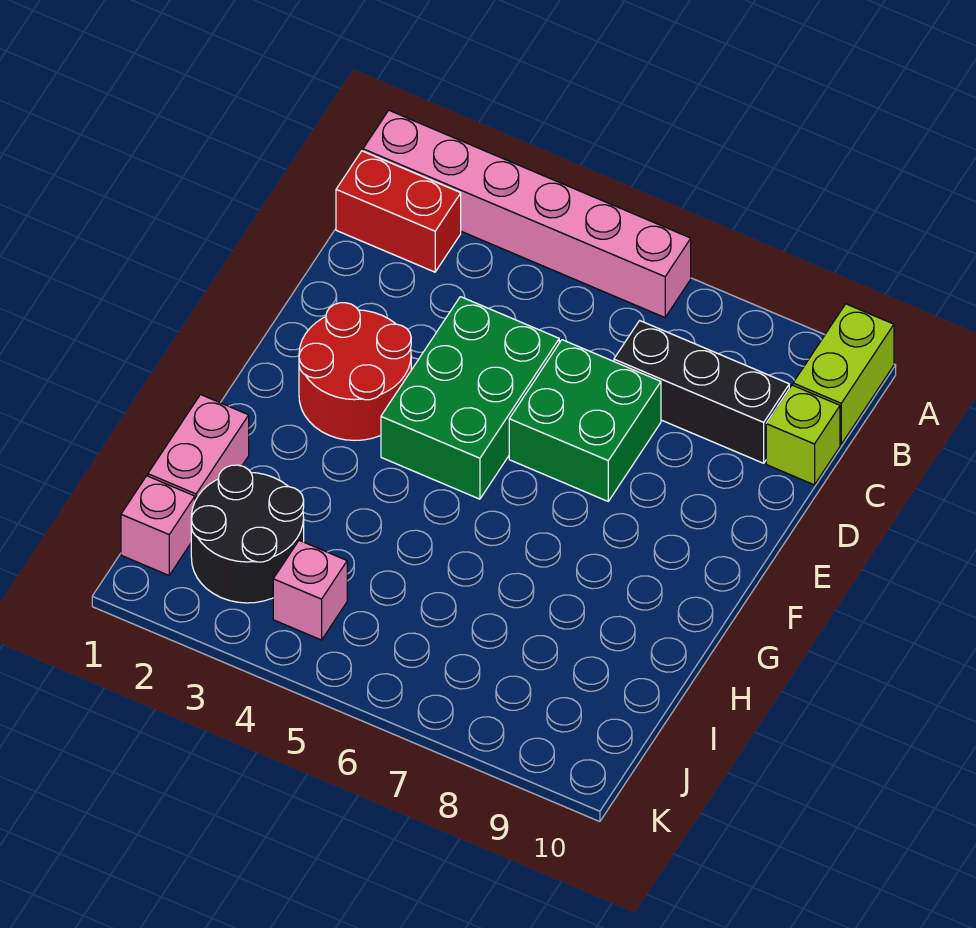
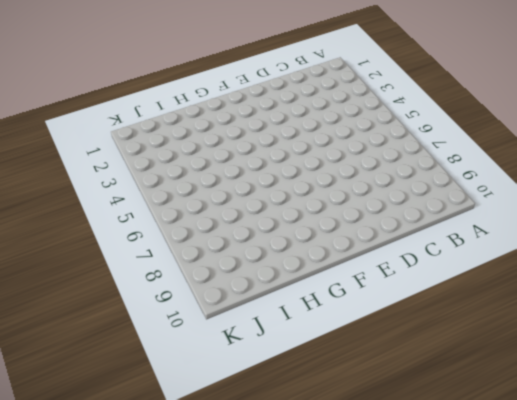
none -> pink 1x6 brick [363,110,691,317]
none -> lime 1x2 brick [793,304,894,444]
none -> red 1x2 brick [336,151,461,272]

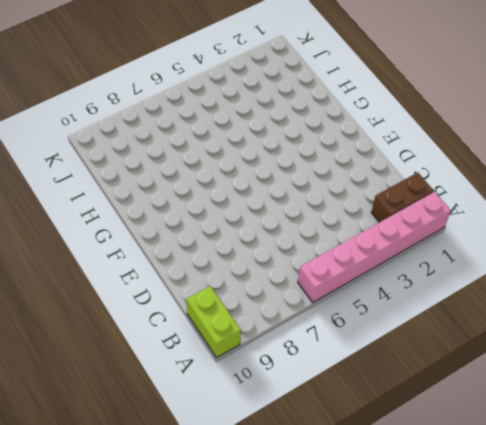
brown 1x2 brick [371,173,434,222] -> red 1x2 brick [336,151,461,272]
none -> black 1x3 brick [614,321,789,463]
none -> lime 1x1 brick [766,385,840,485]
none -> green 2x3 brick [381,297,559,499]

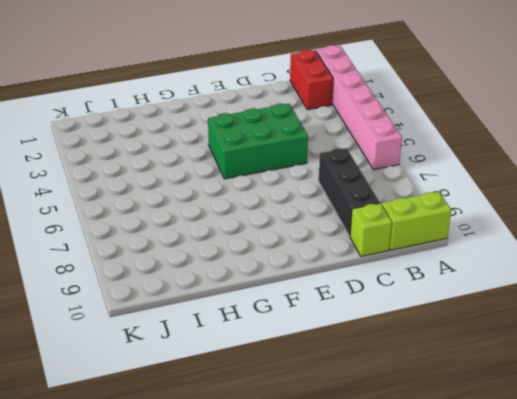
none -> green 2x2 brick [509,340,661,501]
none -> red 2x2 round brick [299,303,411,441]
none -> pink 1x2 brick [148,395,249,501]

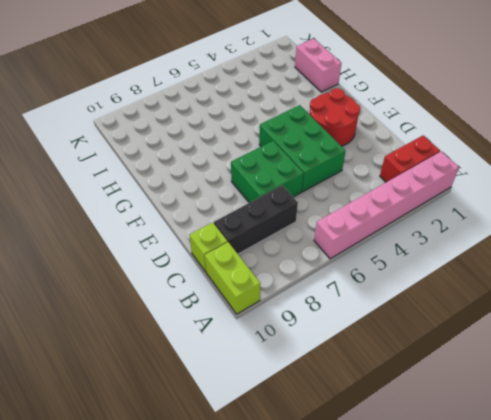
none -> black 2x2 round brick [191,465,304,603]
none -> pink 1x1 brick [121,476,195,575]
none -> pink 1x1 brick [273,540,347,640]

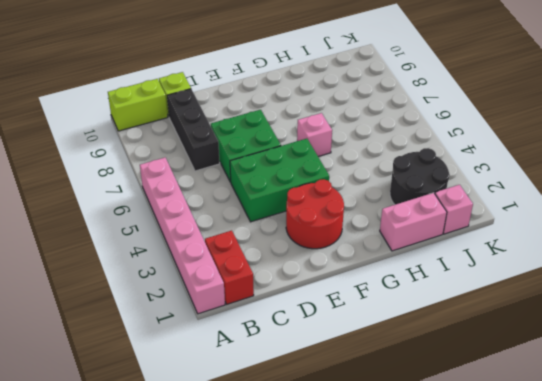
pink 1x1 brick [297,113,332,157] -> pink 1x1 brick moved to [273,540,347,640]

